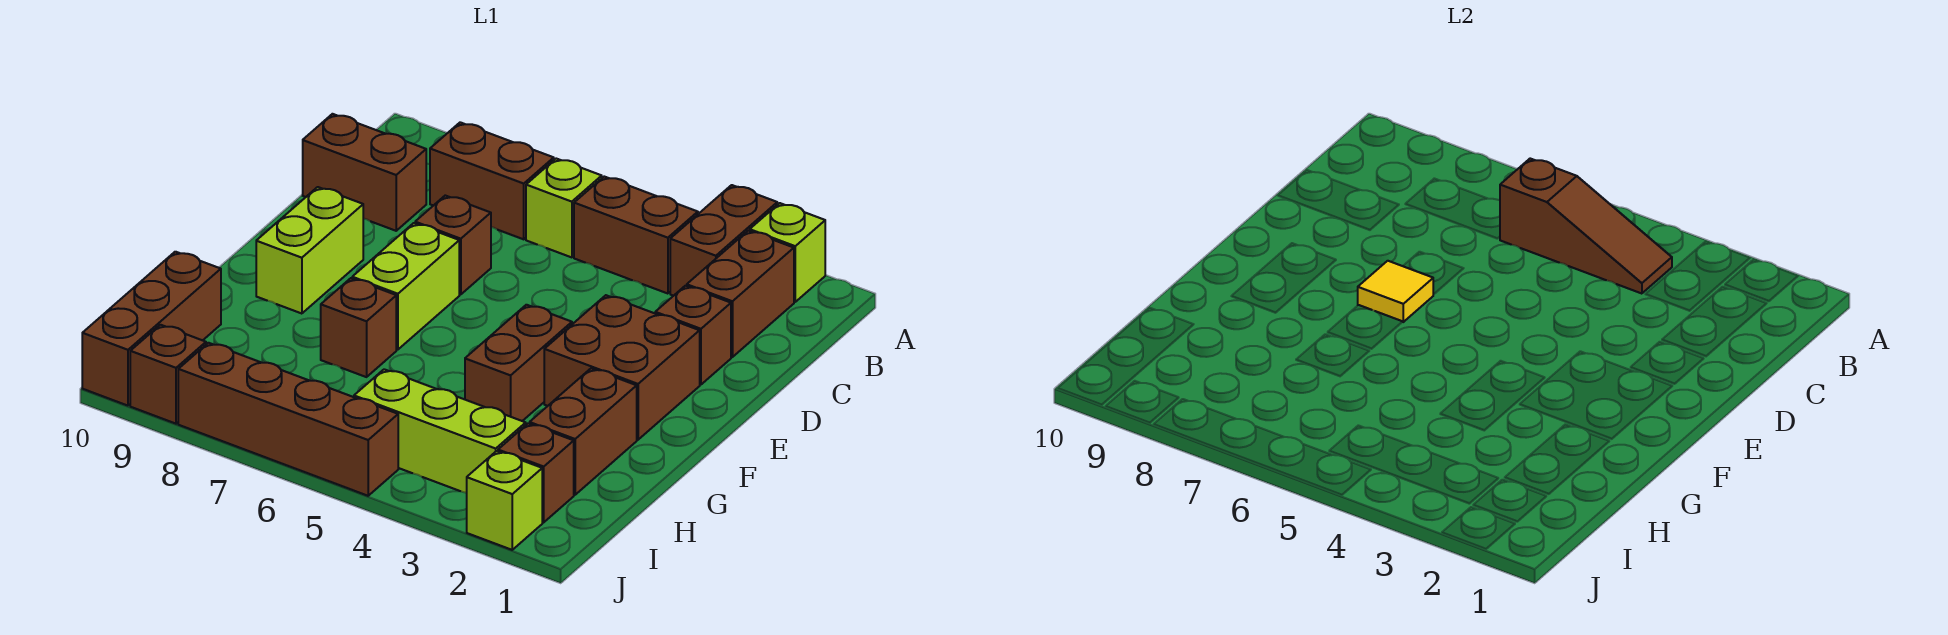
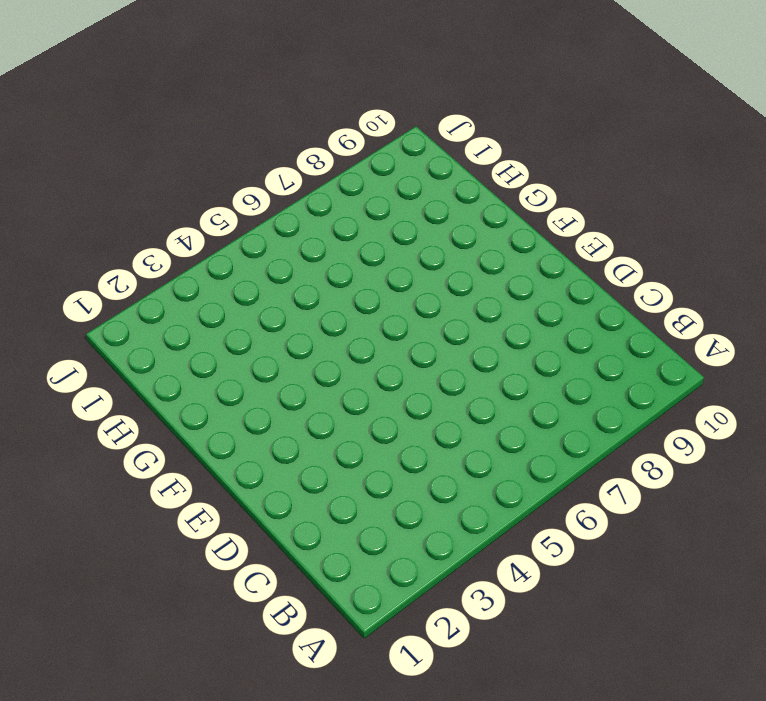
none -> lime 1x1 brick [750,203,825,302]
none -> brown 1x2 brick [670,185,777,296]
none -> brown 1x2 brick [687,231,794,357]

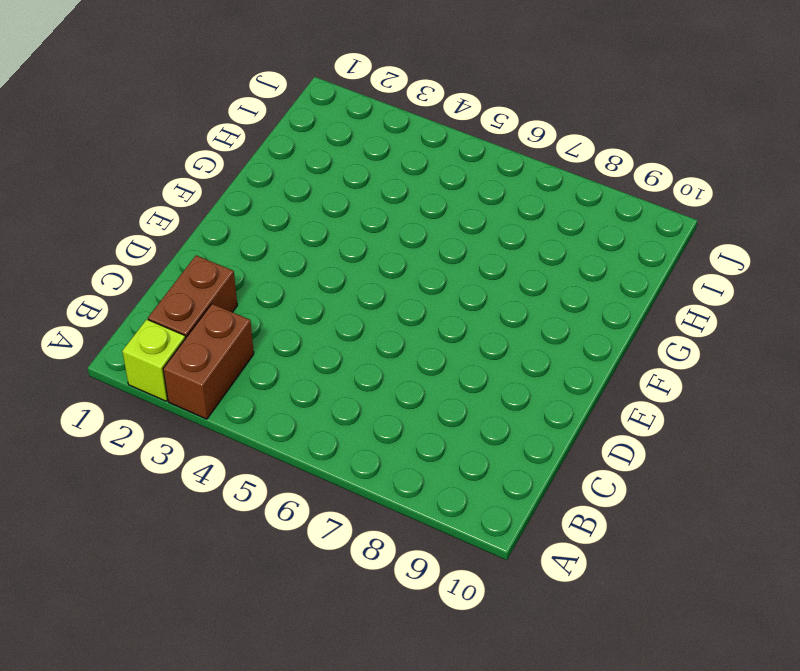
none -> brown 1x2 brick [574,177,698,294]
none -> lime 1x1 brick [526,159,602,257]
none -> brown 1x2 brick [430,122,554,239]

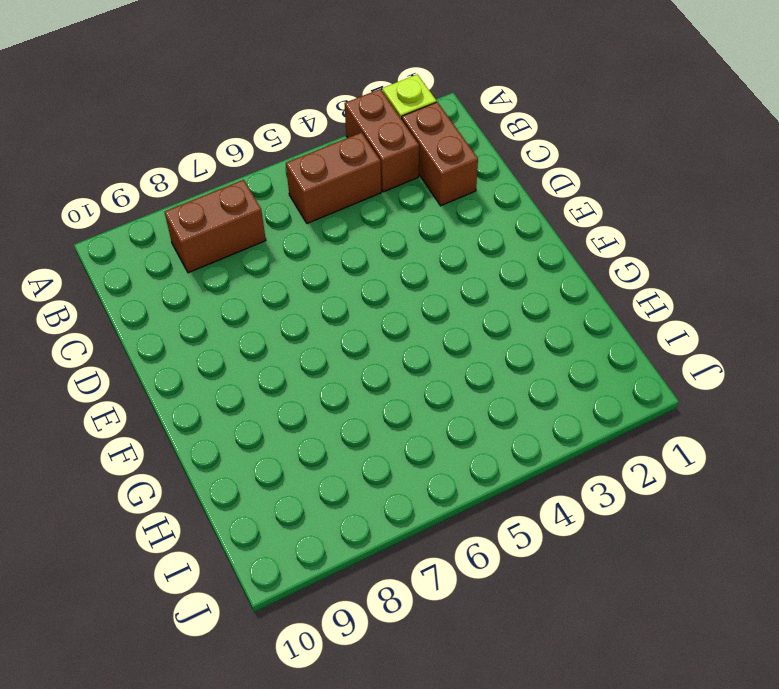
none -> lime 1x1 brick [526,159,602,257]
none -> brown 1x2 brick [303,114,426,231]
none -> brown 1x1 brick [655,286,731,385]

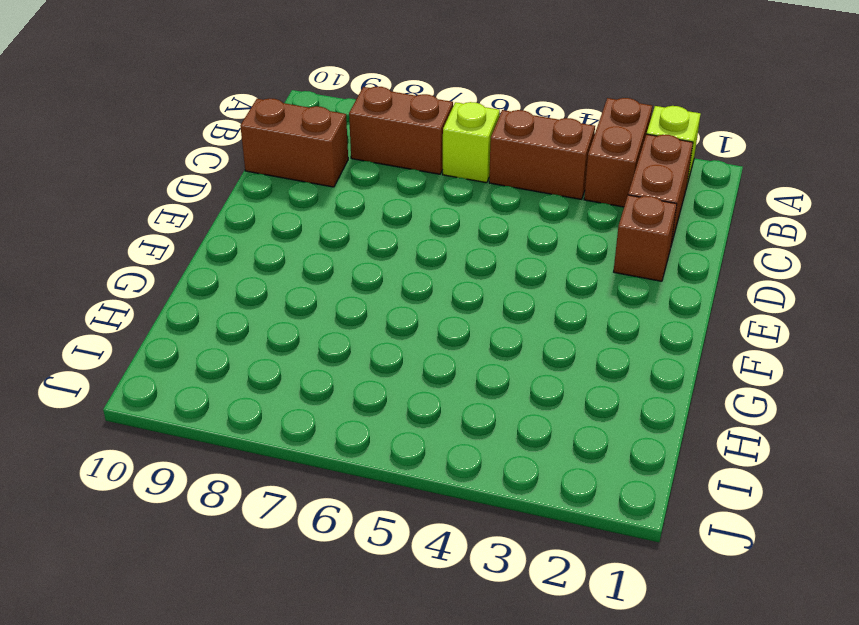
none -> brown 1x1 brick [415,196,491,295]
none -> brown 2x2 brick [544,295,700,440]
none -> lime 1x2 brick [352,223,459,350]

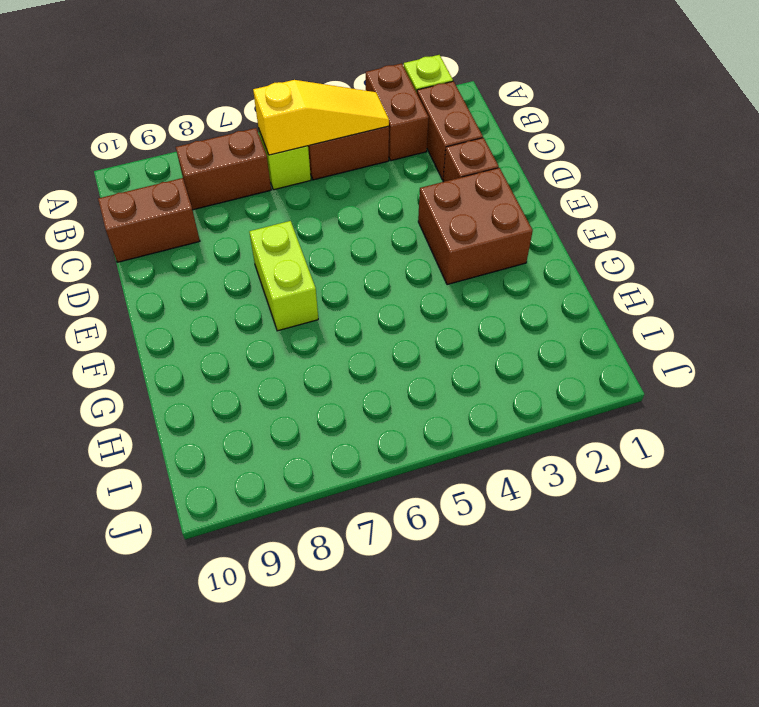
yellow 1x3 slope [253,80,389,155] -> brown 1x3 slope [1500,159,1672,294]
none -> brown 1x1 brick [415,196,491,295]
none -> lime 1x2 brick [256,187,363,314]
none -> brown 1x2 brick [465,305,572,421]

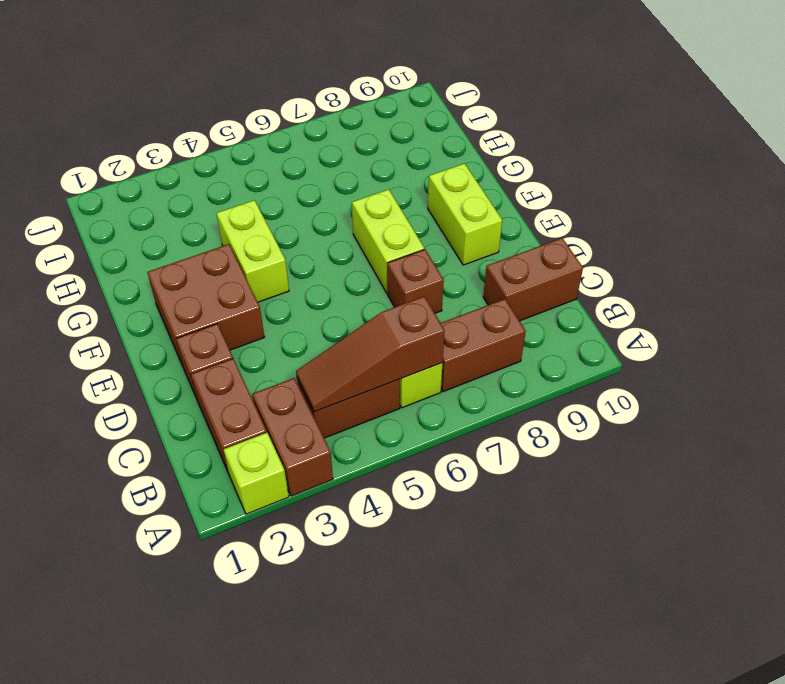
lime 1x2 brick [216,200,289,302] -> brown 1x2 brick [465,305,572,421]
none -> brown 1x2 brick [530,368,637,495]
none -> brown 1x1 brick [321,278,396,377]
none -> brown 1x3 brick [82,252,221,406]

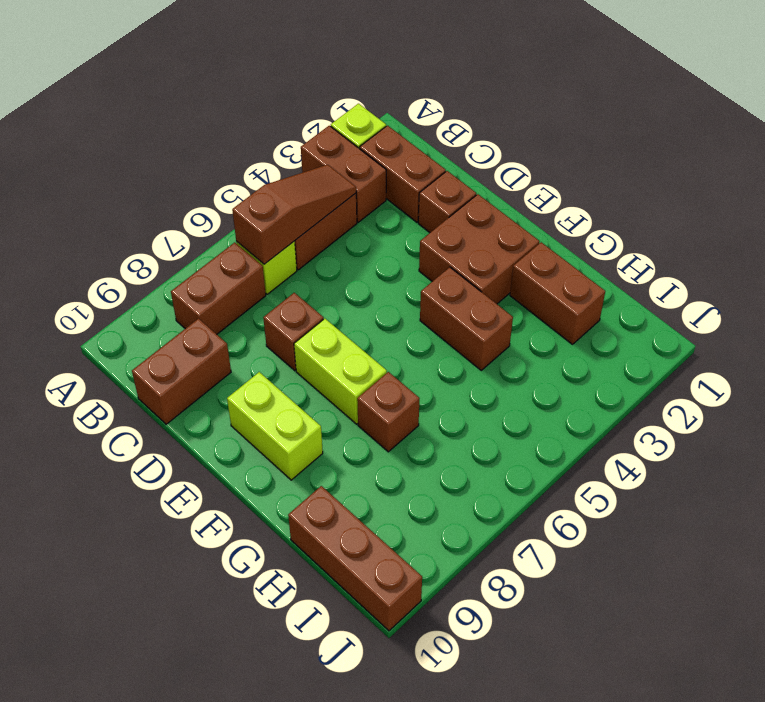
none -> brown 1x1 brick [498,423,574,522]
none -> lime 1x3 brick [354,369,526,493]
none -> lime 1x1 brick [467,451,542,550]

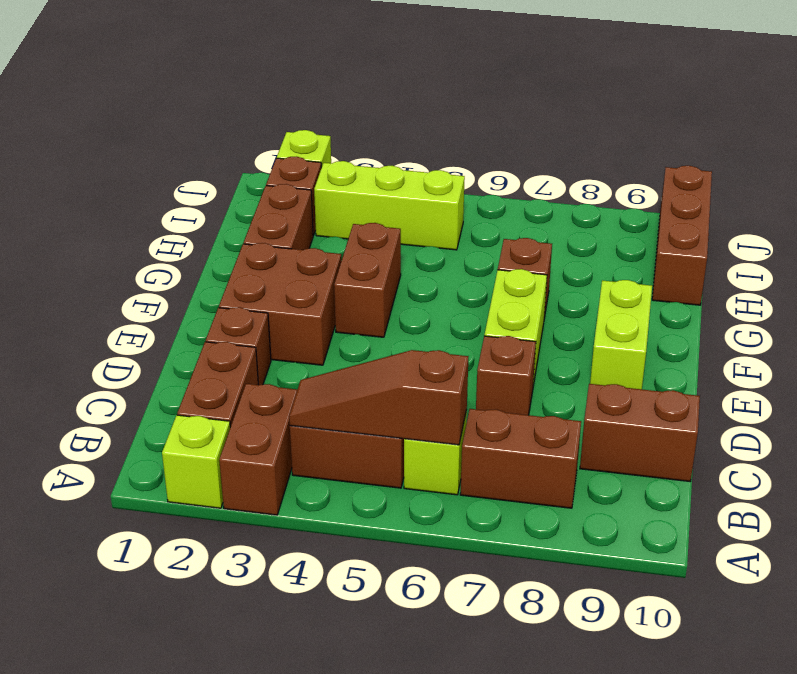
none -> brown 1x4 brick [178,343,398,496]
none -> brown 1x1 brick [130,325,206,424]
none -> yellow 1x1 tile [1358,261,1433,322]

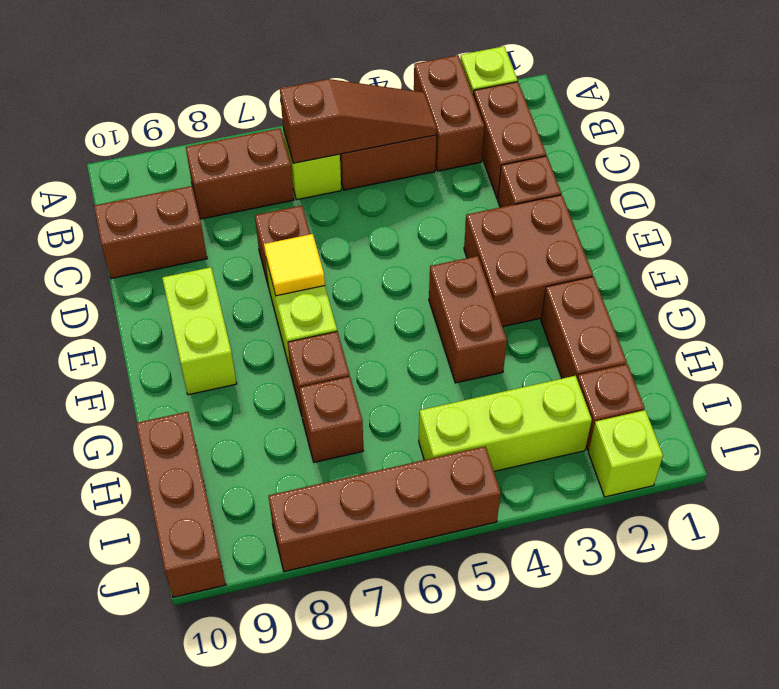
brown 1x1 brick [299,376,363,462] -> brown 1x1 brick moved to [130,325,206,424]

